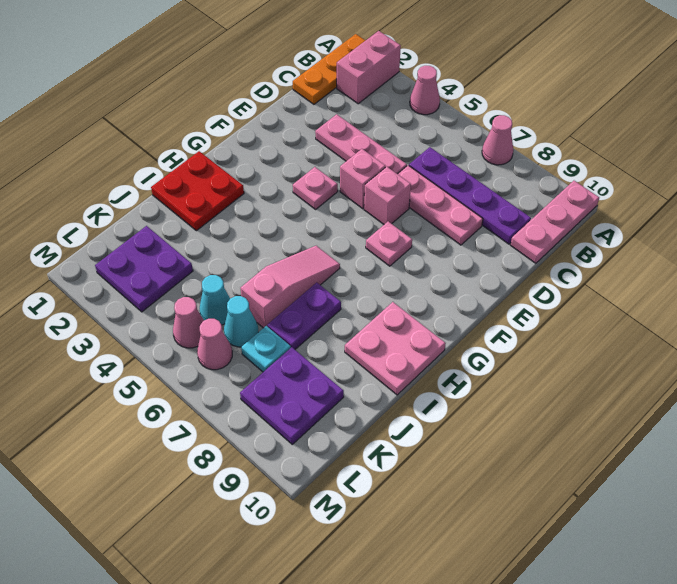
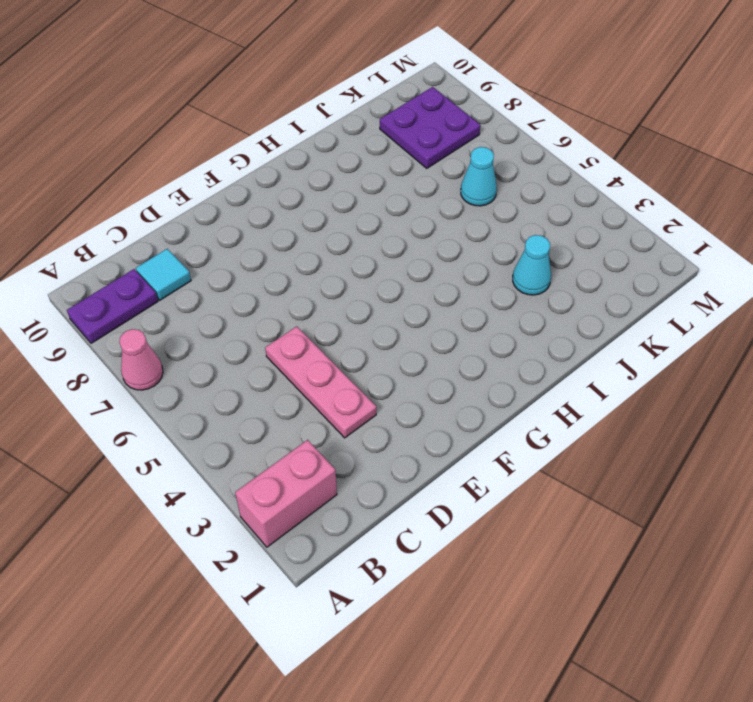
purple 1x2 plate [67,269,158,343] -> purple 1x2 plate moved to [267,283,341,349]
cyan 1x1 tile [136,249,191,300] -> purple 1x4 plate [409,147,531,244]
cyan 1x1 cone [513,235,551,295] -> cyan 1x1 cone moved to [200,275,230,325]
none -> orange 1x3 plate [293,34,366,104]
none -> pink 1x1 cone [410,66,440,115]
none -> pink 1x3 plate [510,181,599,263]

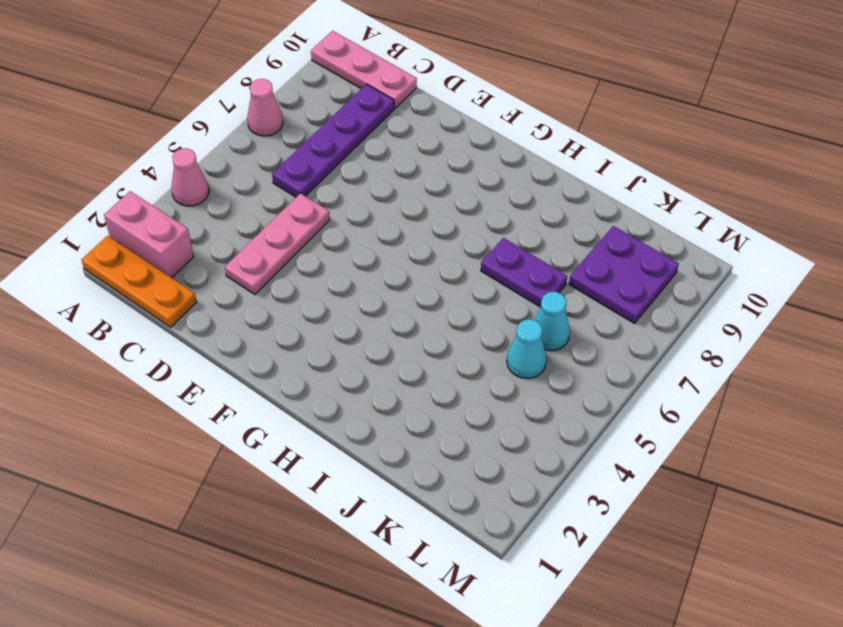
none -> pink 1x3 plate [398,165,483,245]
none -> pink 1x1 brick [340,149,386,209]
none -> pink 1x1 brick [364,167,411,224]

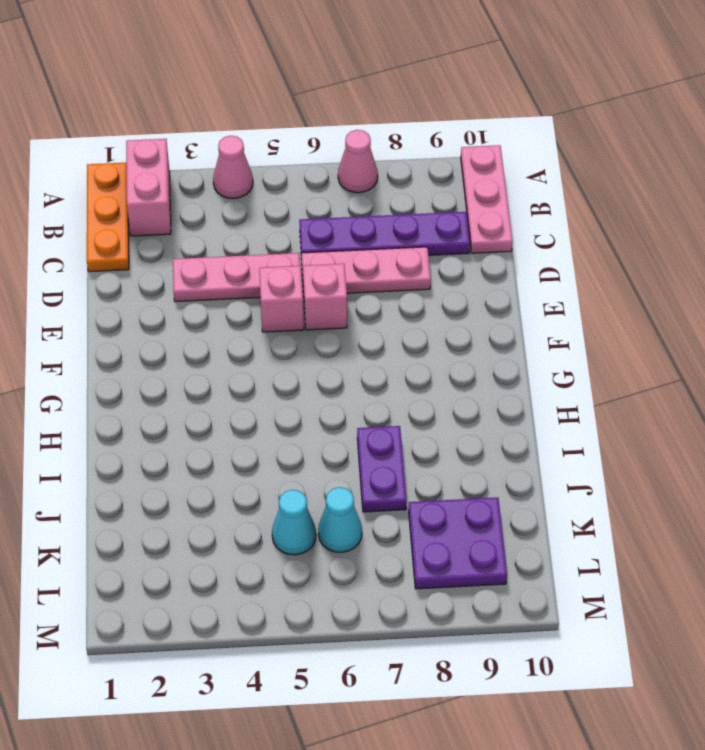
none -> pink 1x1 plate [293,167,338,209]
none -> pink 1x1 plate [366,222,412,266]
none -> red 2x2 plate [151,151,244,231]

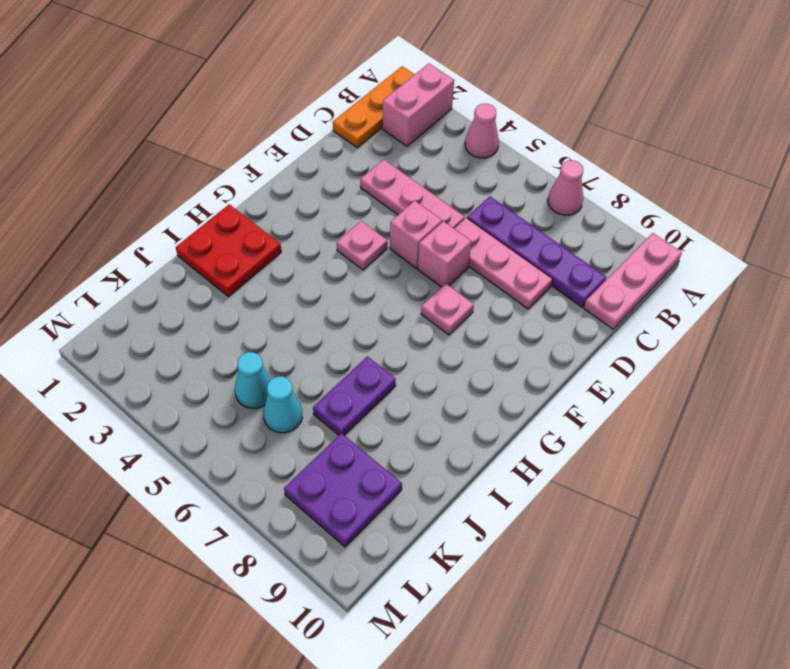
none -> pink 1x3 slope [240,246,340,328]
none -> pink 2x2 plate [345,302,446,395]
none -> purple 2x2 plate [95,226,193,312]

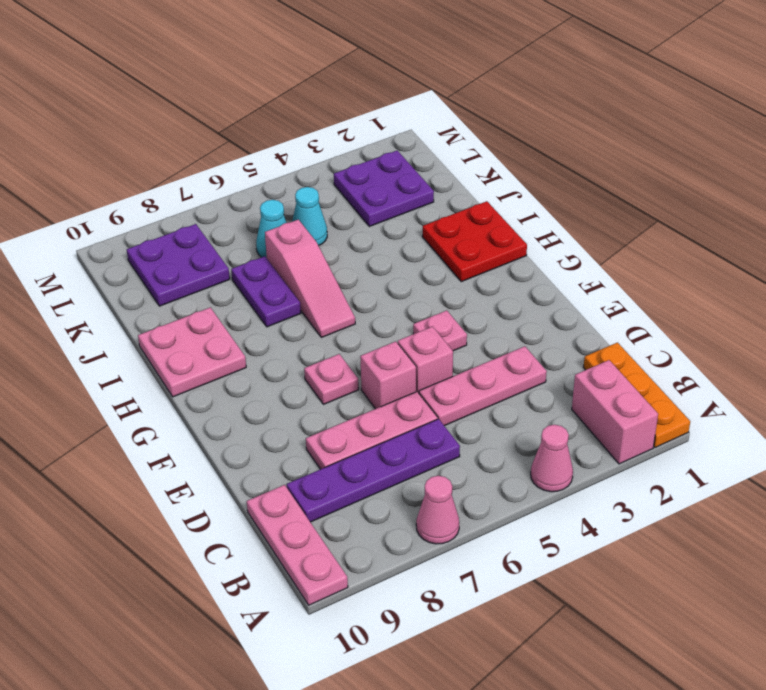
none -> cyan 1x1 plate [241,326,291,372]
none -> pink 1x1 cone [173,297,204,348]
none -> pink 1x1 cone [197,319,232,370]

